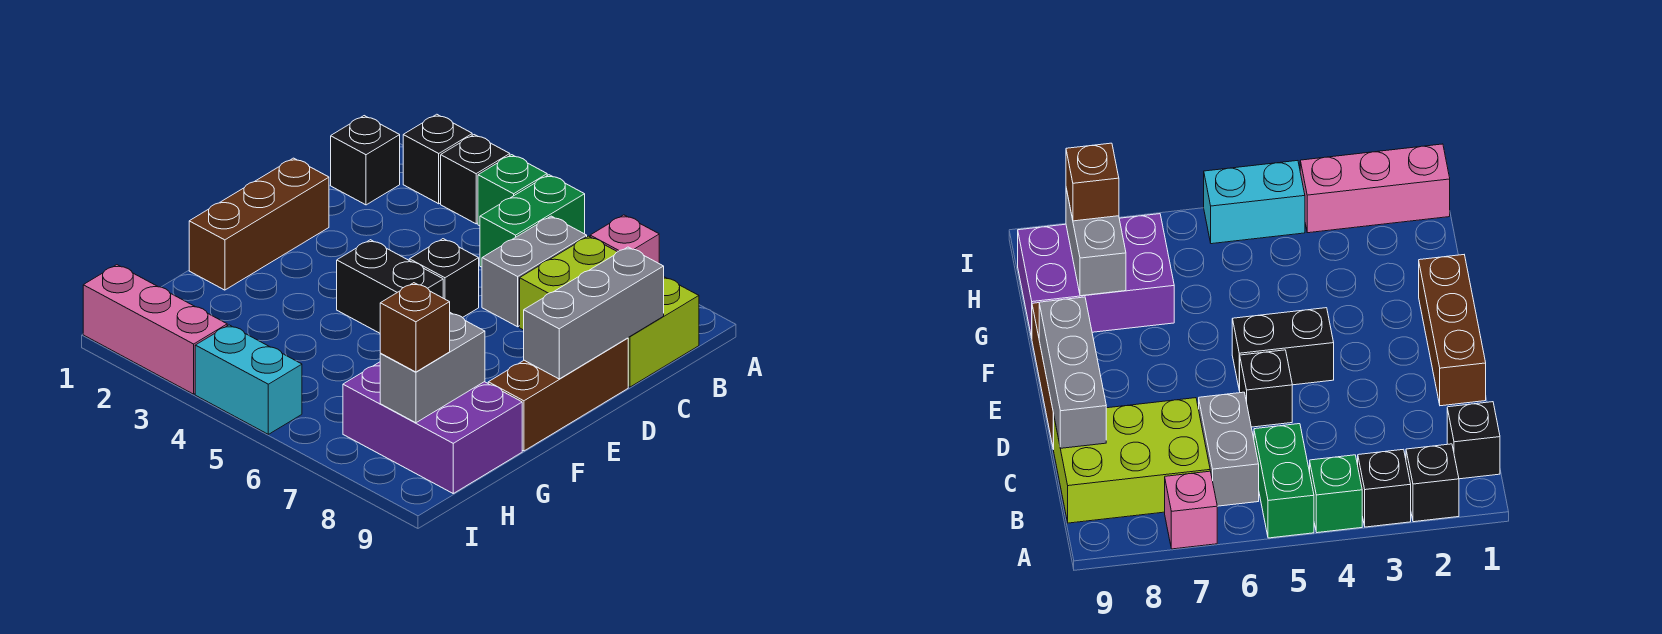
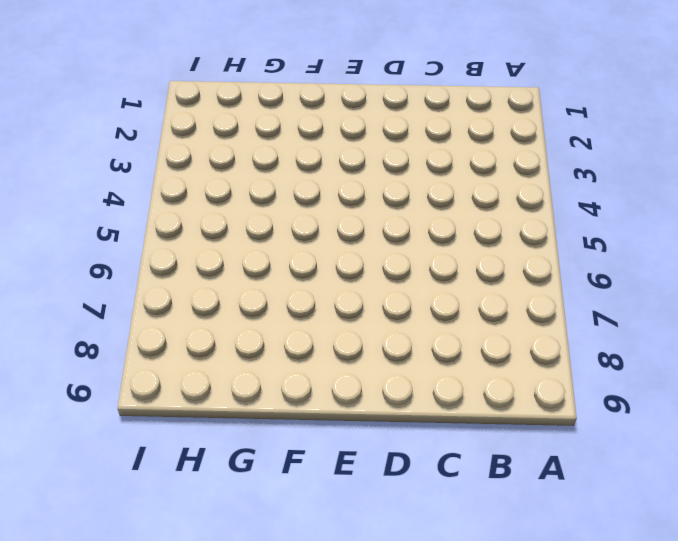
none -> black 1x1 brick [403,114,472,204]
none -> black 1x1 brick [441,135,510,224]
none -> green 1x1 brick [478,155,547,226]

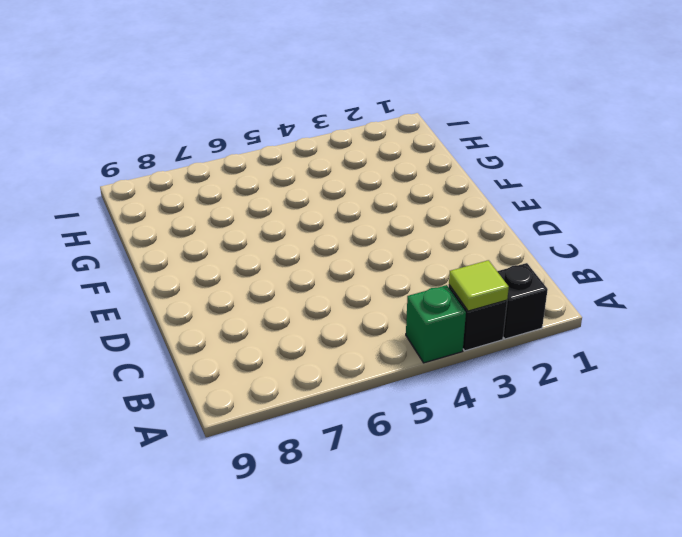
lime 1x1 tile [449,260,509,311] -> none
none -> green 1x2 brick [480,175,585,267]
none -> pink 1x1 brick [590,215,659,263]
none -> black 1x1 brick [331,116,400,205]

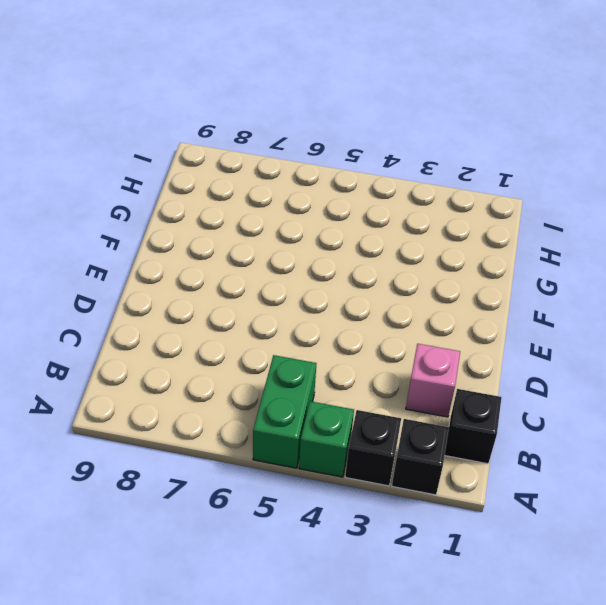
pink 1x1 brick [406,344,460,417] -> pink 1x1 brick moved to [590,215,659,263]
none -> grey 1x2 brick [482,216,587,327]
none -> lime 2x3 brick [520,236,699,387]
none -> brown 1x3 brick [189,158,329,290]

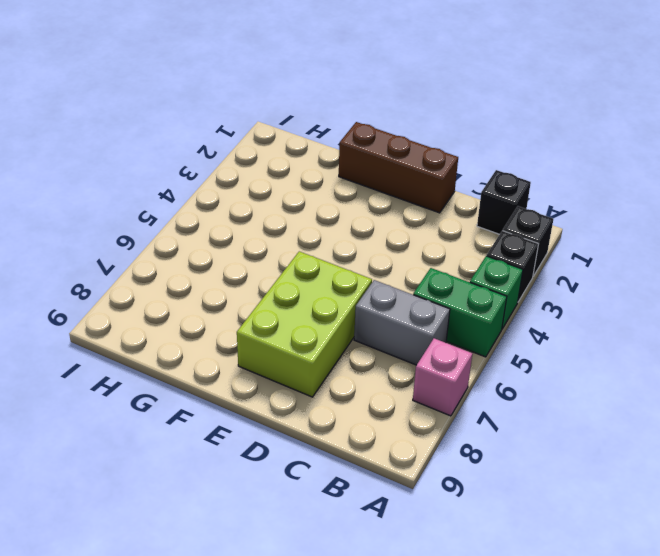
lime 2x3 brick [237,251,372,397] -> lime 2x3 brick moved to [520,236,699,387]
none -> black 1x1 brick [409,239,479,318]
none -> brown 1x3 brick [488,338,628,451]
none -> black 1x2 brick [337,240,443,333]

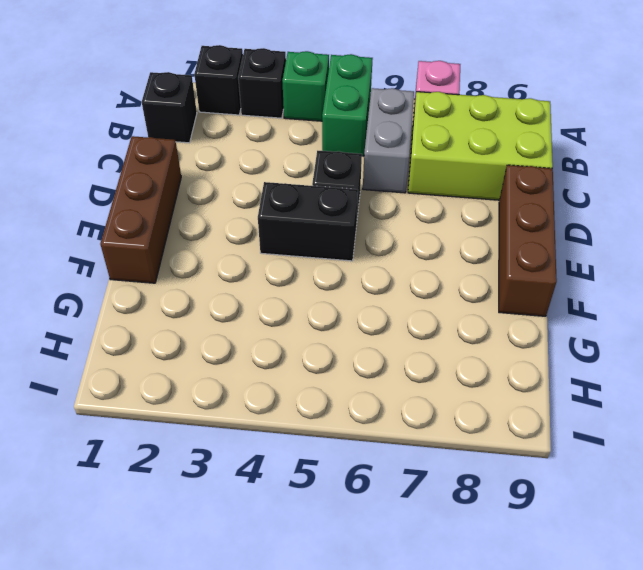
none -> purple 2x3 brick [343,362,522,493]
none -> pink 1x3 brick [83,265,227,394]
none -> cyan 1x2 brick [195,325,302,434]

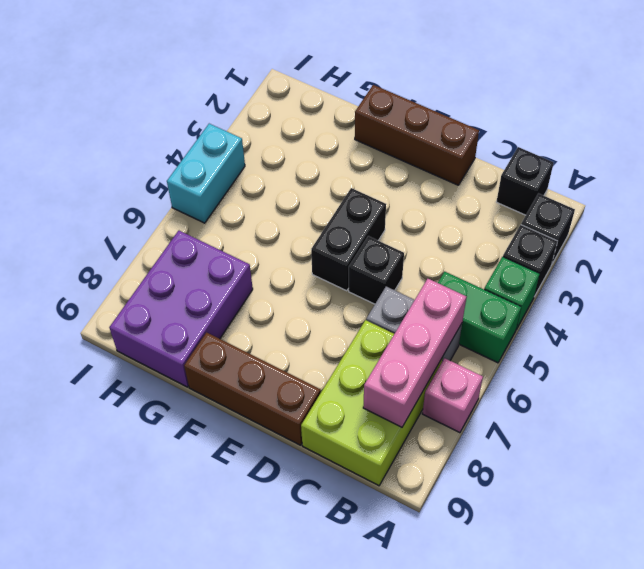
pink 1x3 brick [363,279,467,427] -> pink 1x3 brick moved to [83,265,227,394]
none -> grey 1x3 brick [524,247,664,379]
none -> grey 1x2 brick [380,313,485,423]
none -> brown 1x1 brick [380,283,450,372]

